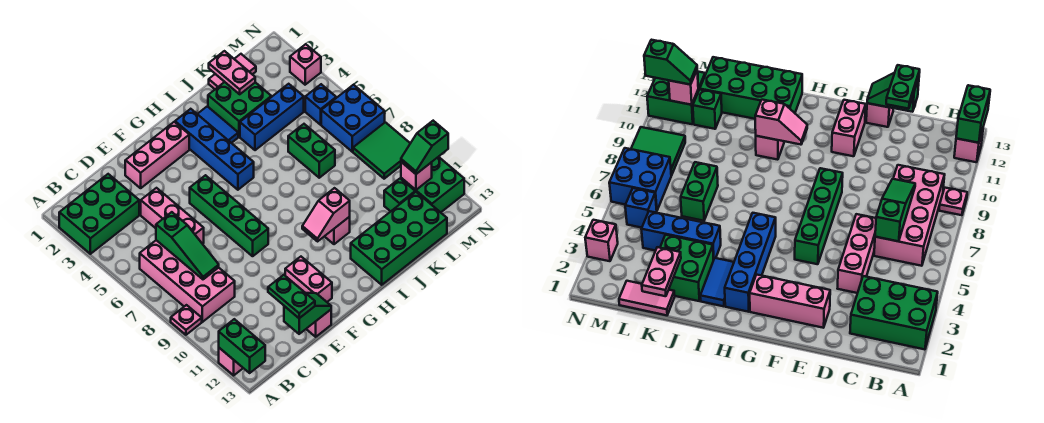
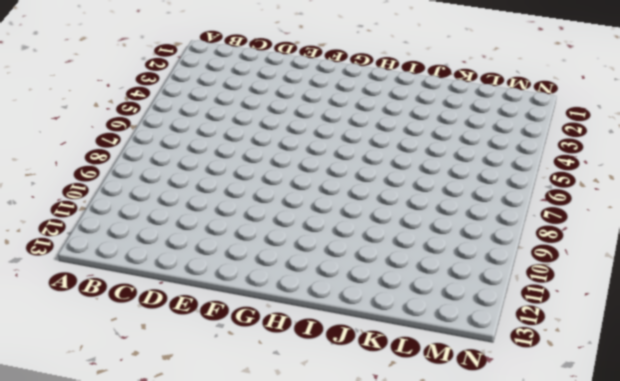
none -> green 2x3 brick [59,174,139,254]
none -> pink 1x1 plate [171,305,202,335]
none -> pink 1x1 brick [219,348,243,375]
none -> pink 2x4 brick [140,240,235,322]

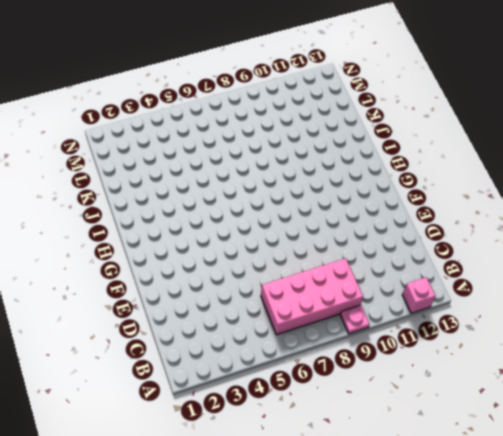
none -> green 2x3 brick [59,174,139,254]
none -> pink 1x3 brick [141,188,204,244]
none -> pink 1x3 brick [125,122,189,188]
none -> pink 1x1 brick [307,310,331,337]

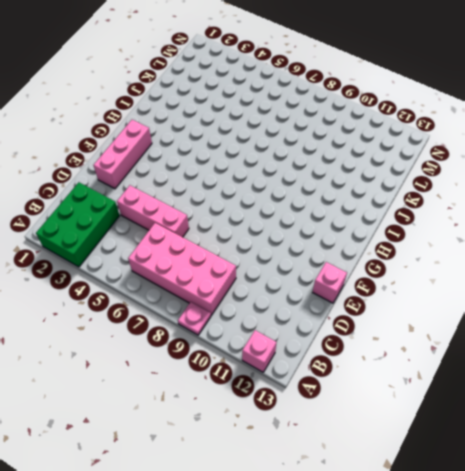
none -> green 1x4 brick [190,175,268,256]
none -> pink 1x2 brick [285,257,332,302]
none -> blue 1x4 brick [175,109,254,190]
none -> blue 1x2 tile [198,106,238,143]

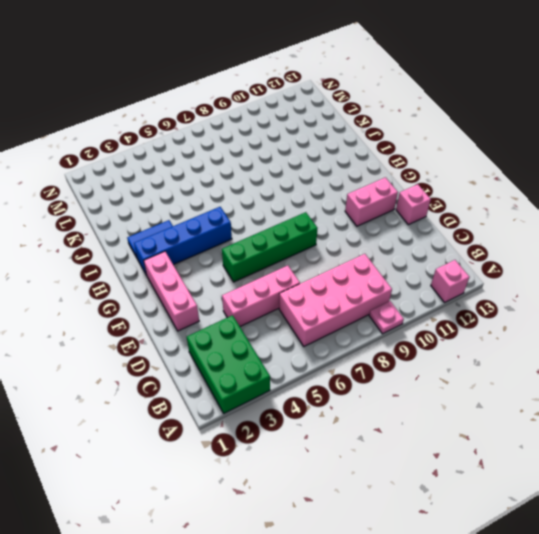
none -> pink 1x1 brick [324,217,350,244]
none -> green 2x4 brick [351,192,447,285]
none -> green 2x2 brick [208,82,271,137]
none -> blue 1x3 brick [240,84,304,150]

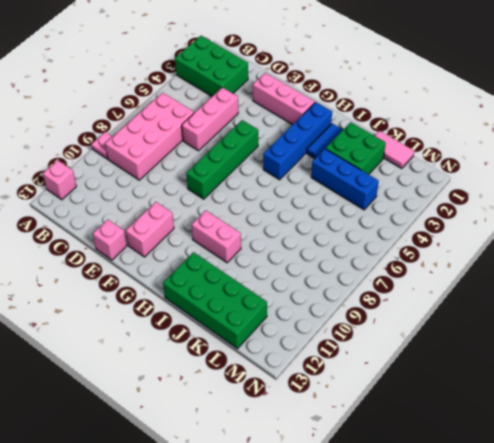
pink 1x2 brick [192,210,241,263] -> pink 1x1 brick [324,217,350,244]
none -> green 1x2 brick [288,124,335,178]
none -> green 1x1 brick [384,178,415,211]
none -> blue 1x1 brick [305,84,336,125]
none -> blue 2x2 brick [321,85,385,152]

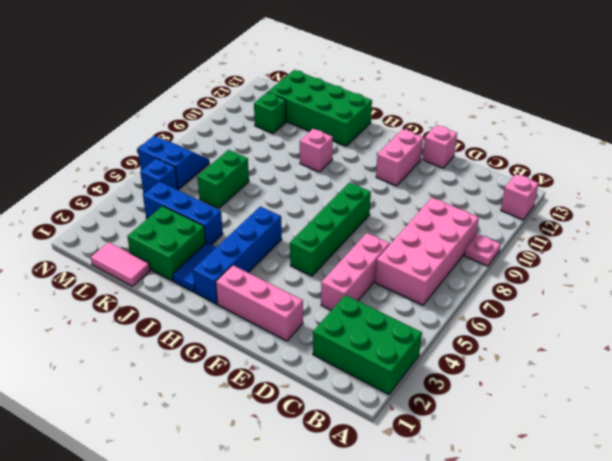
blue 2x2 slope [138,136,209,189] -> blue 2x2 brick [321,85,385,152]
none -> green 2x2 tile [353,122,410,179]
none -> green 2x2 brick [401,157,464,212]
none -> pink 1x1 brick [290,44,321,85]
none -> green 1x2 brick [219,319,265,373]

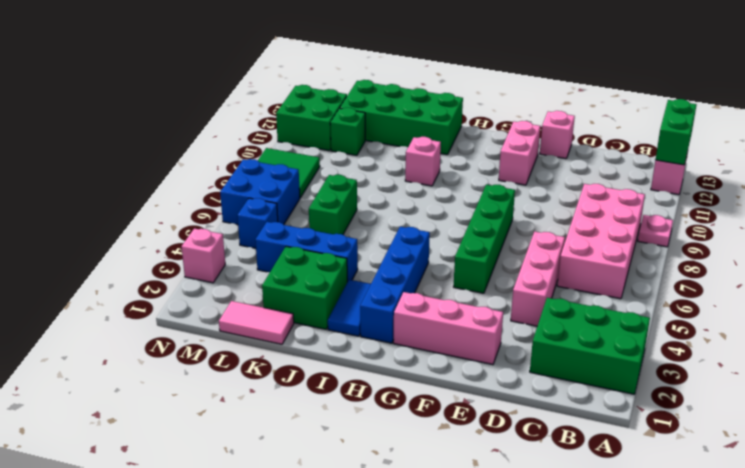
none -> green 1x3 slope [156,212,219,279]
none -> green 1x2 slope [284,293,331,334]
none -> pink 1x2 slope [302,188,350,241]
none -> pink 1x2 plate [209,51,255,94]

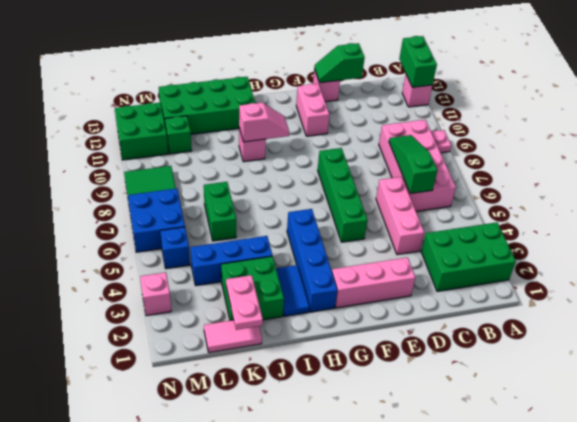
none -> pink 1x1 brick [401,162,432,190]
none -> green 1x2 plate [268,275,315,318]
none -> green 1x2 slope [401,121,448,174]

